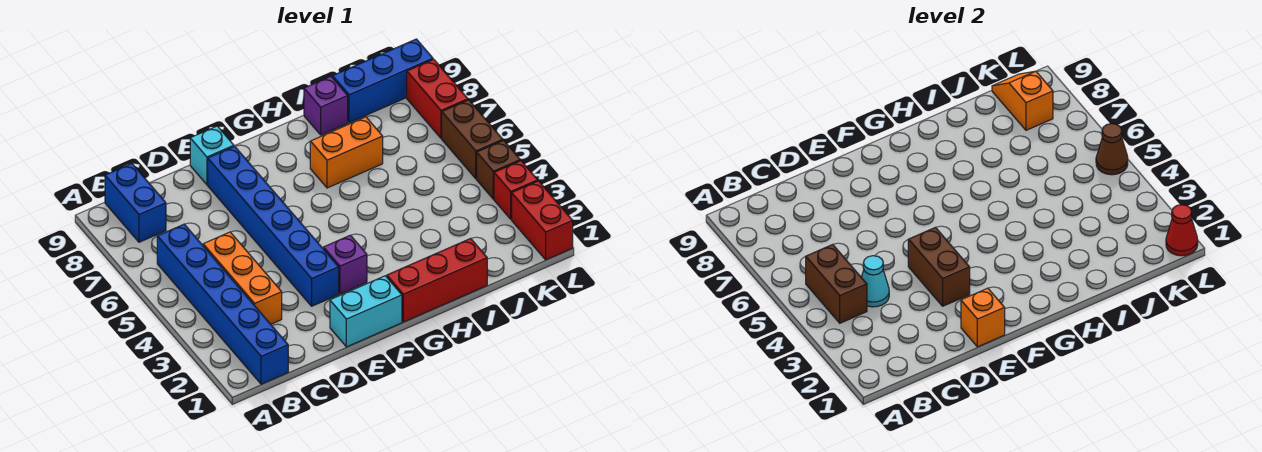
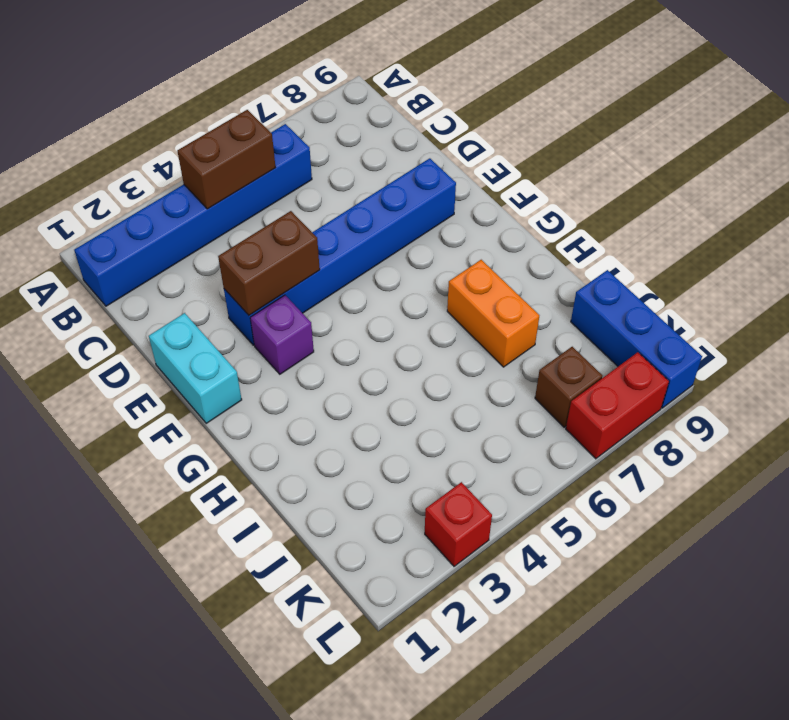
brown 1x1 brick [535,347,602,427] -> brown 1x1 brick moved to [477,140,520,199]
none -> blue 1x2 brick [105,164,166,242]
none -> orange 1x3 brick [203,232,282,324]
none -> cyan 1x1 brick [190,126,234,185]

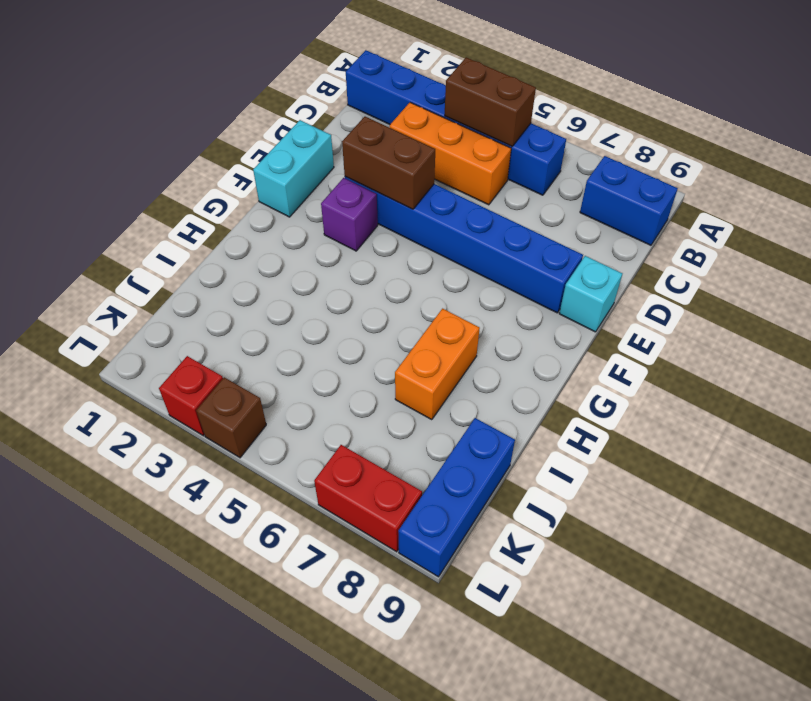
none -> red 1x3 brick [387,239,487,322]
none -> purple 1x1 brick [304,77,348,135]
none -> red 1x2 brick [512,181,573,260]

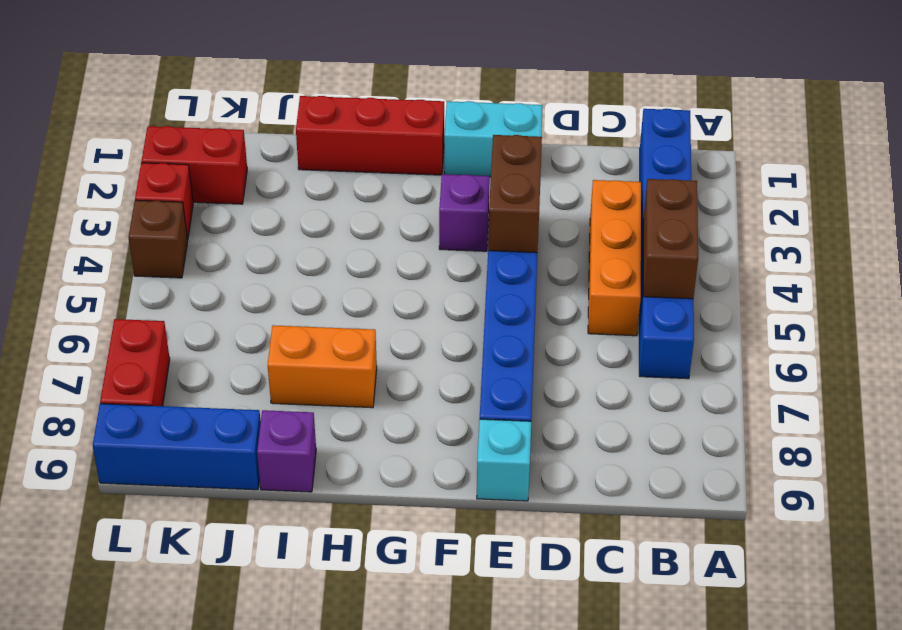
red 1x2 brick [142,126,247,204] -> red 1x2 brick turned to [512,181,573,260]
none -> blue 1x2 brick [105,164,166,242]
none -> brown 1x2 brick [442,100,503,179]
none -> cyan 1x1 cone [861,256,889,307]

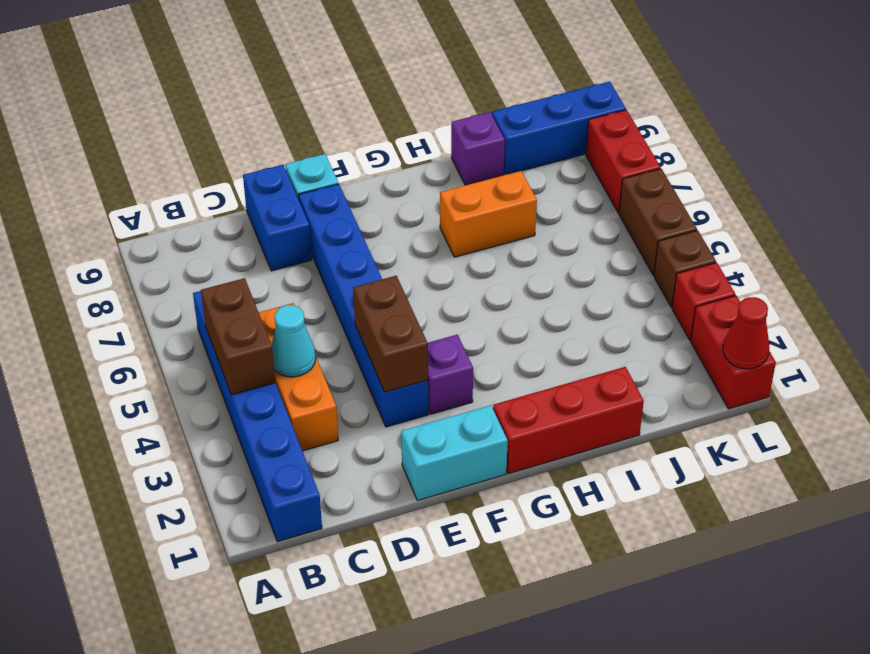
blue 1x2 brick [243,165,312,271] -> blue 1x2 brick moved to [105,164,166,242]
none -> orange 1x1 brick [961,288,1005,347]
none -> orange 1x2 slope [992,71,1053,130]
none -> brown 1x1 cone [1096,124,1128,175]

